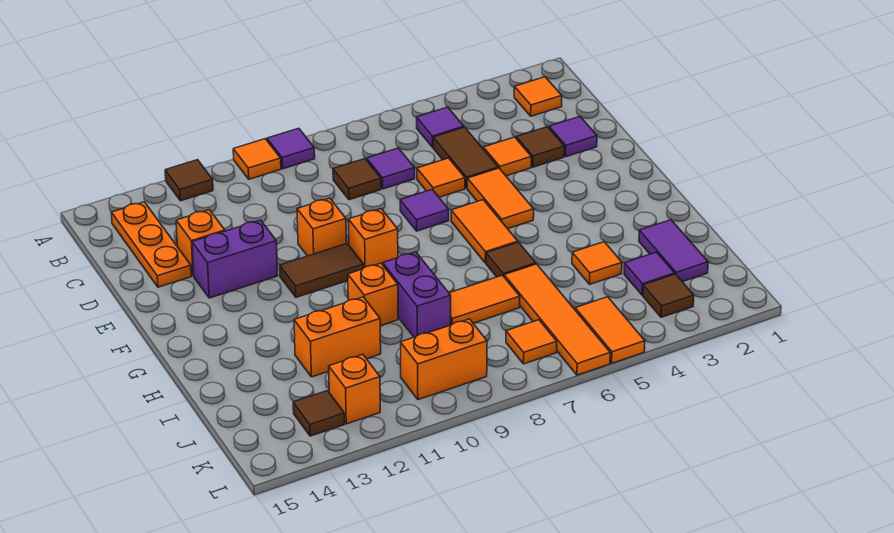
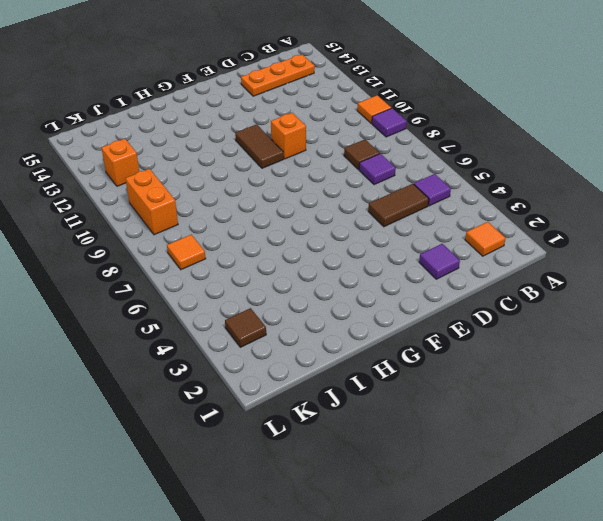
none -> brown 1x1 tile [165,160,213,201]
none -> brown 1x1 tile [516,127,564,167]
none -> orange 1x1 tile [483,137,531,176]
none -> orange 1x1 tile [417,158,465,197]

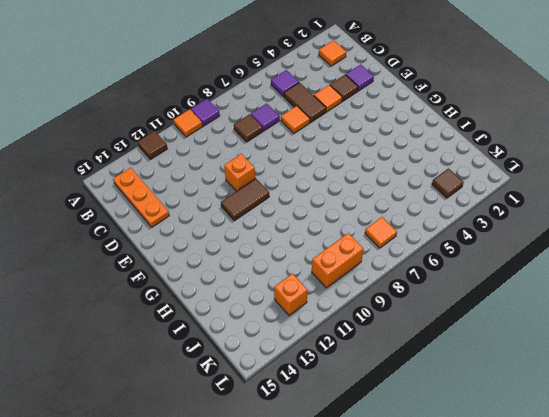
none -> orange 1x1 brick [176,210,225,276]
none -> orange 1x2 tile [467,168,534,229]
none -> purple 1x1 tile [400,190,449,231]
none -> purple 1x2 brick [192,220,278,298]

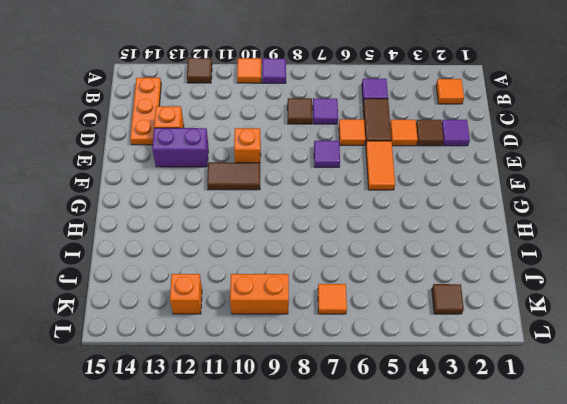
none -> orange 1x2 tile [451,200,518,263]
none -> orange 1x1 brick [348,209,398,268]
none -> brown 1x1 tile [486,242,536,277]
none -> purple 1x2 brick [383,252,451,337]

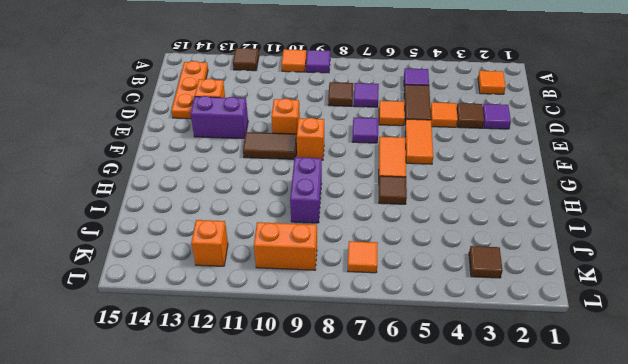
none -> orange 1x1 brick [348,263,398,326]
none -> purple 1x2 tile [639,220,708,282]
none -> orange 1x1 tile [572,242,622,284]
none -> orange 1x4 tile [504,264,610,375]

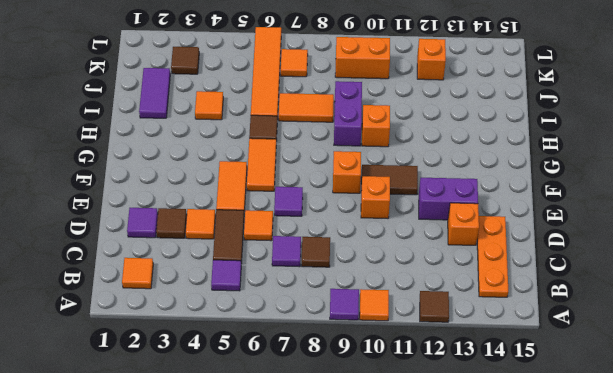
none -> orange 1x2 brick [294,297,381,377]
none -> purple 1x1 tile [624,252,675,295]
none -> orange 1x2 tile [575,297,645,363]
none -> brown 1x1 tile [293,391,345,436]

